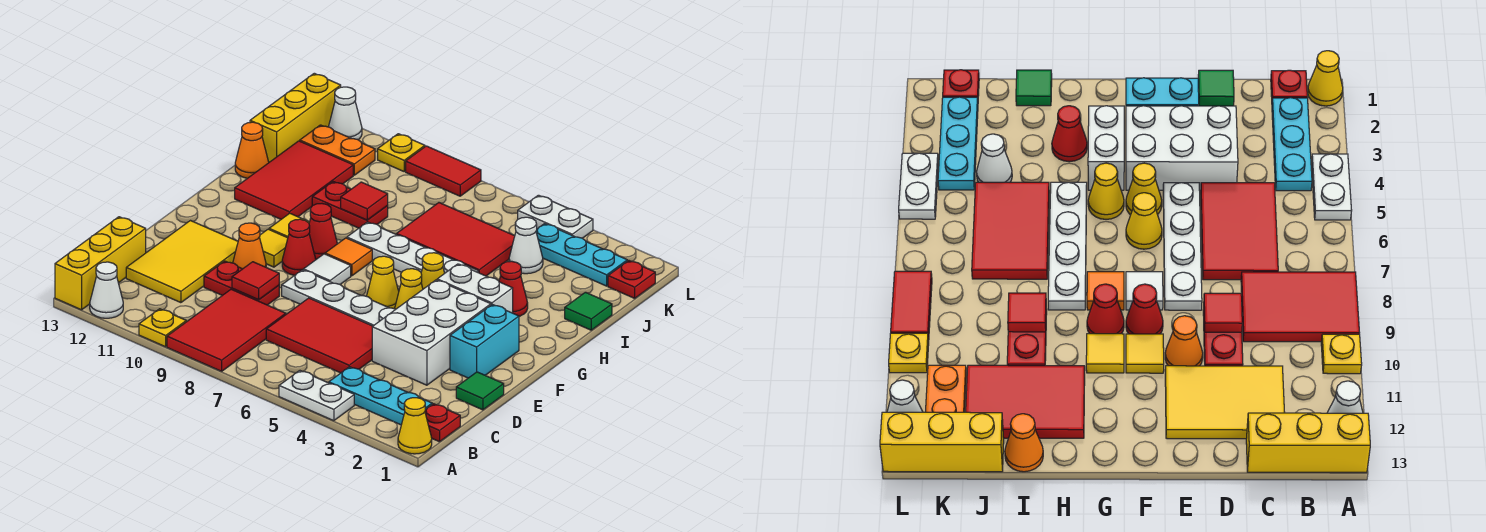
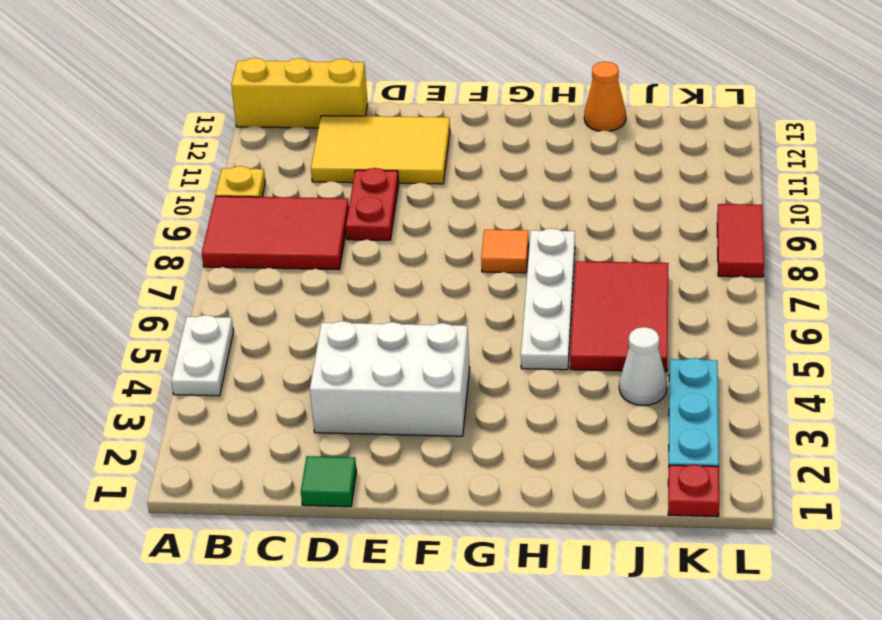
none -> yellow 1x1 cone [398,398,432,454]
none -> white 1x1 cone [90,262,123,318]
none -> red 1x1 plate [425,404,460,442]
none -> cyan 1x3 plate [329,367,432,425]

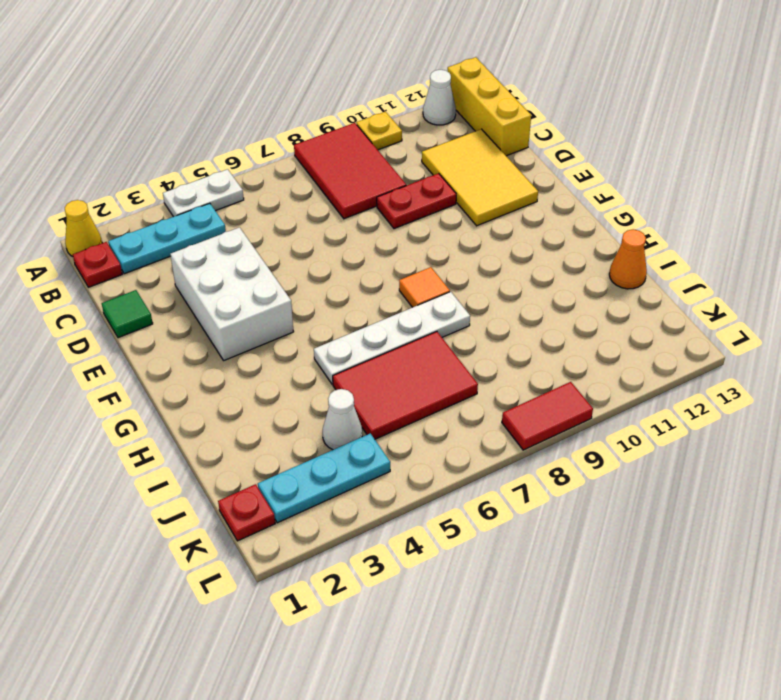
none -> red 2x3 tile [266,298,373,373]
none -> cyan 1x2 brick [450,304,519,378]
none -> white 1x4 plate [282,270,396,326]
none -> orange 1x1 cone [233,223,266,269]

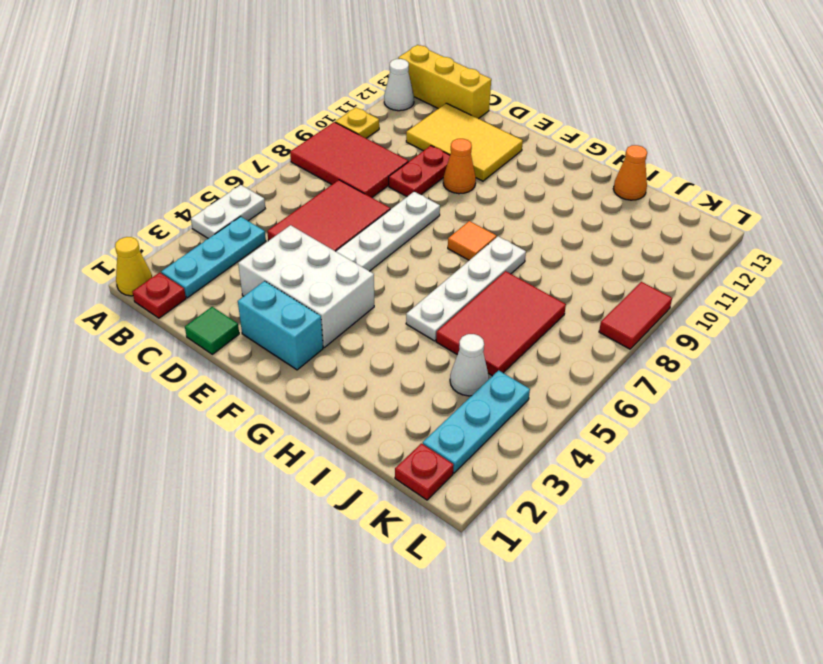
none -> yellow 1x1 cone [395,269,423,309]
none -> yellow 1x1 cone [367,256,399,309]
none -> white 1x1 tile [303,254,351,284]
none -> red 1x1 cone [282,219,316,275]

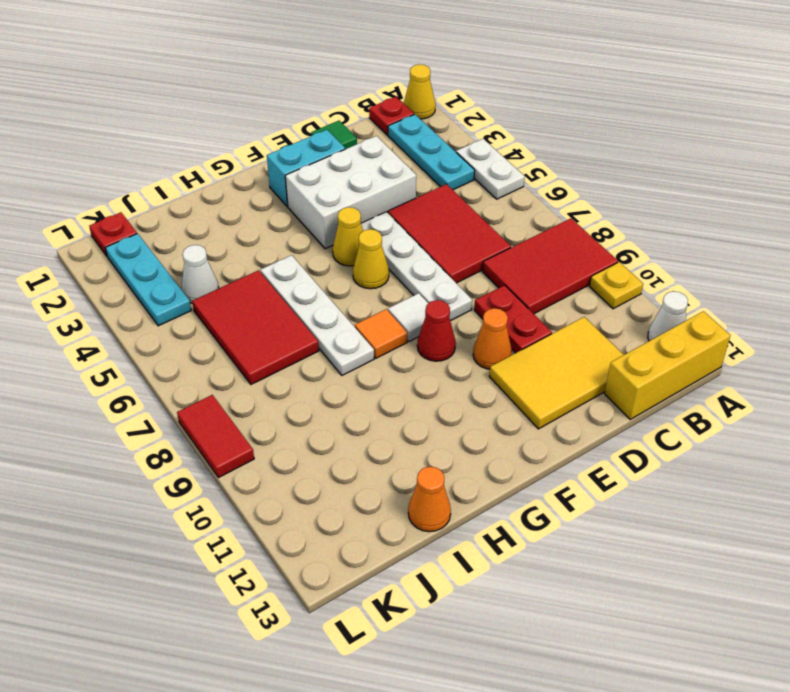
none -> yellow 1x1 tile [260,229,288,267]
none -> white 1x2 brick [437,264,513,313]
none -> yellow 1x1 cone [421,253,445,289]
none -> red 1x1 cone [309,204,337,259]

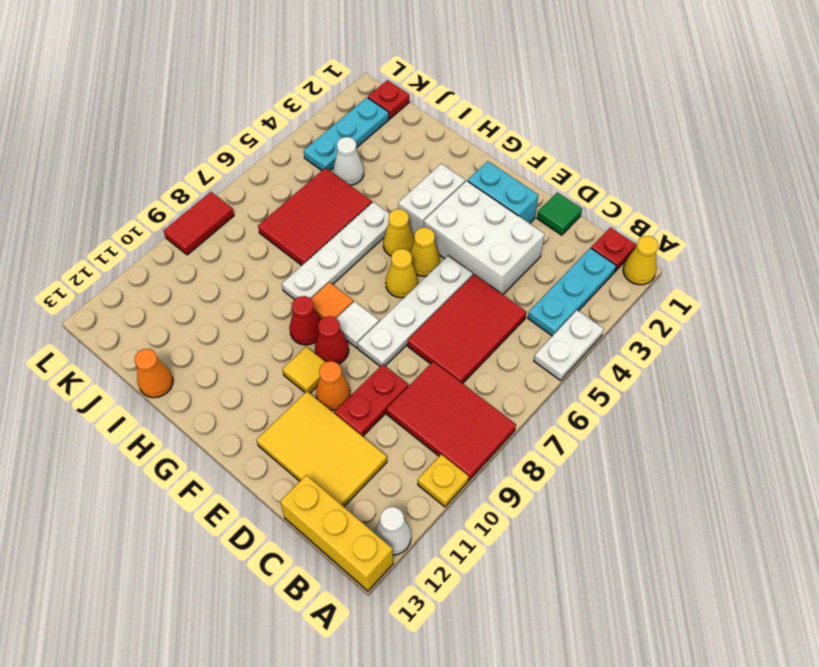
none -> yellow 1x1 tile [269,213,309,238]
none -> red 1x1 cone [499,261,528,316]
none -> red 2x3 tile [235,141,353,219]
none -> green 1x1 tile [565,292,612,330]

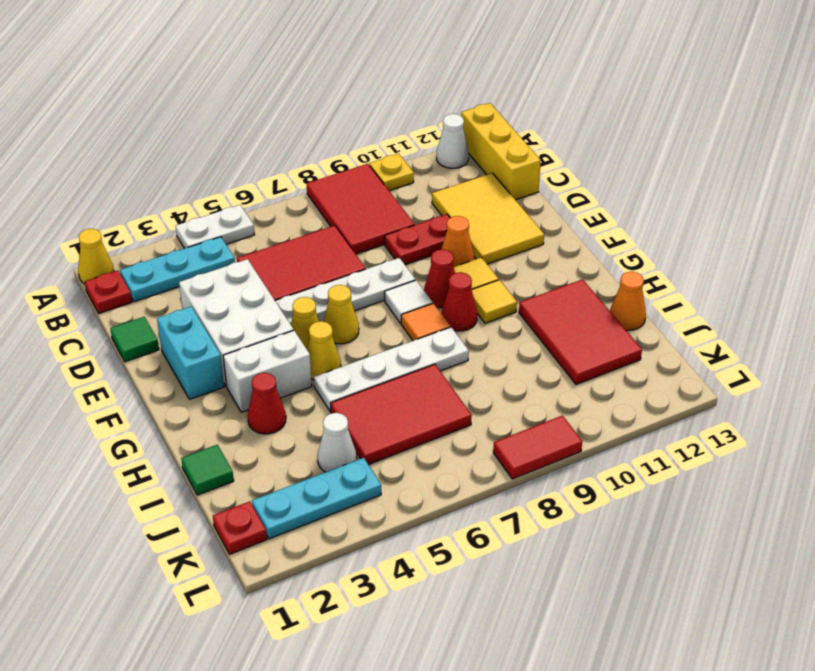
none -> red 1x2 plate [312,182,388,228]
none -> yellow 1x3 brick [250,73,341,162]
none -> orange 1x2 plate [300,125,375,175]
none -> white 1x2 plate [518,195,593,238]

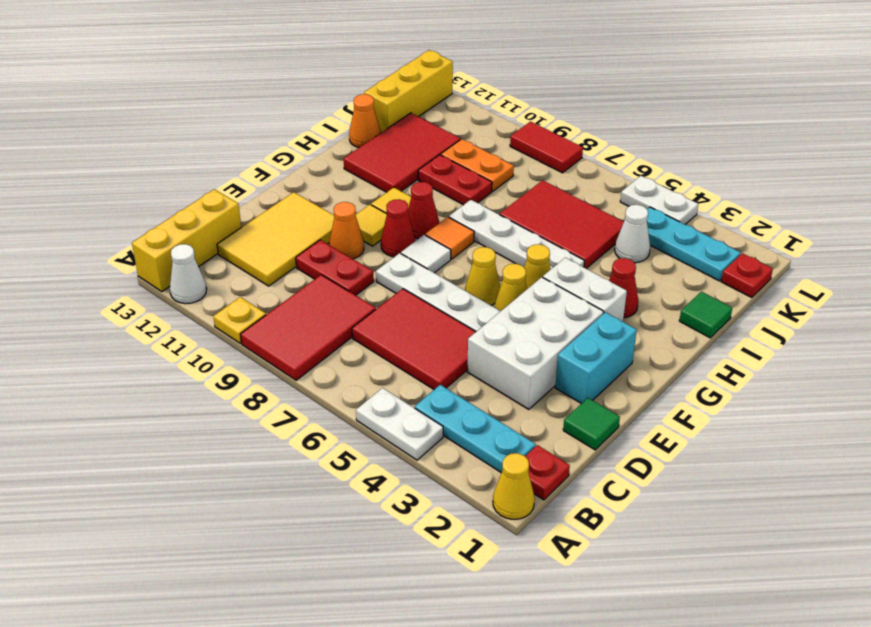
orange 1x2 plate [441,139,514,192] -> orange 1x2 plate moved to [300,125,375,175]
none -> yellow 1x1 plate [378,134,425,171]
none -> white 1x1 cone [329,87,362,140]
none -> red 1x1 tile [232,262,279,300]
none -> red 1x1 tile [341,182,388,220]

